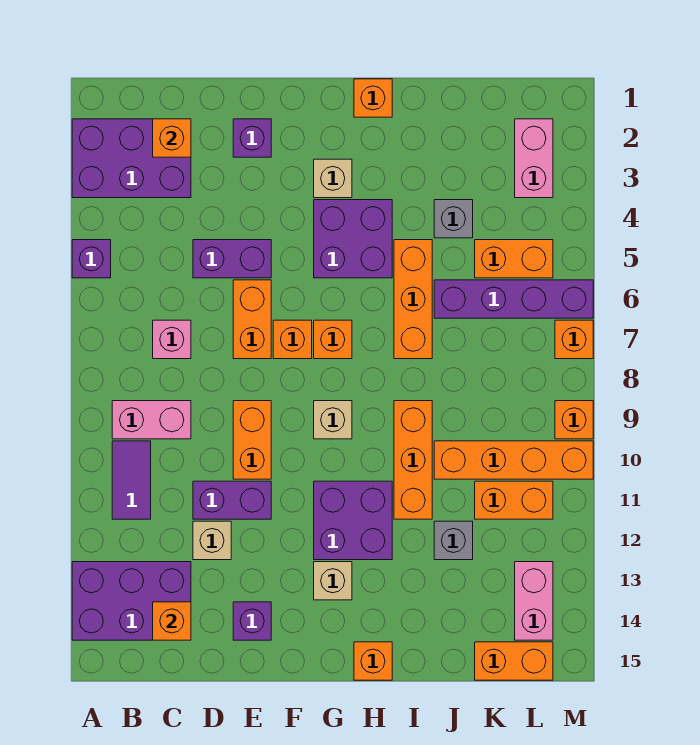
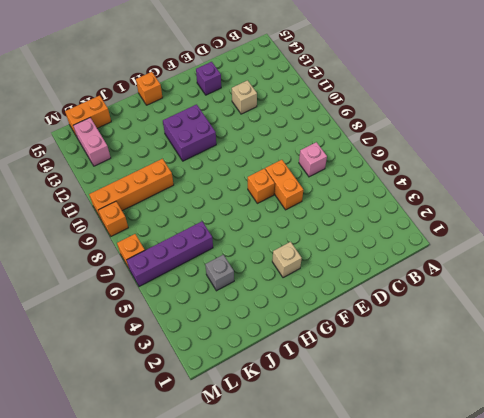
none -> purple 2x3 brick [72,119,191,198]
none -> purple 1x1 brick [72,240,111,278]
none -> purple 2x3 brick [72,562,191,640]
none -> pink 1x2 brick [112,401,191,439]

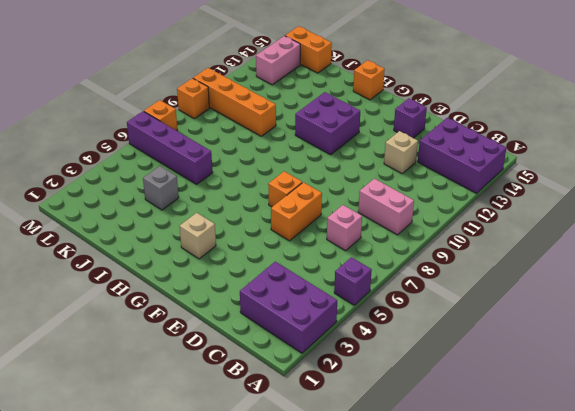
none -> purple 1x2 tile [112,441,151,519]
none -> purple 1x2 brick [193,240,271,278]
none -> purple 1x2 brick [193,481,271,519]
none -> purple 1x1 brick [233,119,271,157]

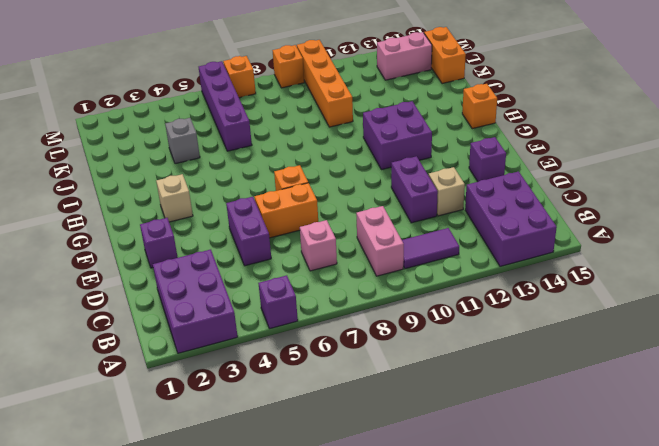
none -> orange 1x2 brick [233,401,271,479]
none -> purple 2x2 brick [314,200,392,278]
none -> orange 1x1 brick [314,320,352,359]
none -> tan 1x1 brick [314,401,352,439]

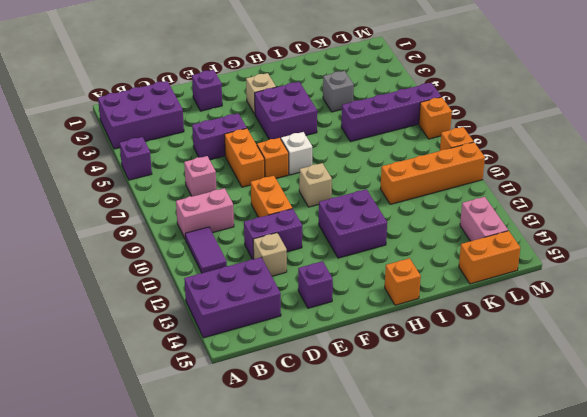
white 1x1 brick [281,132,312,175] -> orange 1x1 brick [314,320,352,359]
none -> tan 1x1 brick [314,562,352,600]
none -> orange 1x1 brick [354,79,392,117]
none -> orange 1x3 brick [394,240,432,359]
none -> orange 1x3 brick [394,401,432,519]

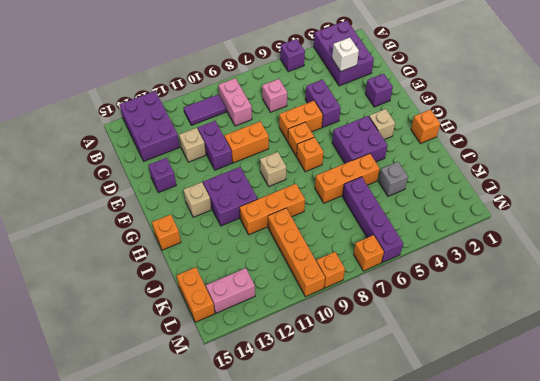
white 1x1 brick [332,38,359,71] -> none
none -> grey 1x1 brick [434,521,473,560]
none -> orange 1x2 brick [475,240,553,278]
none -> orange 1x2 brick [475,481,553,519]
none -> pink 1x2 brick [515,119,553,198]

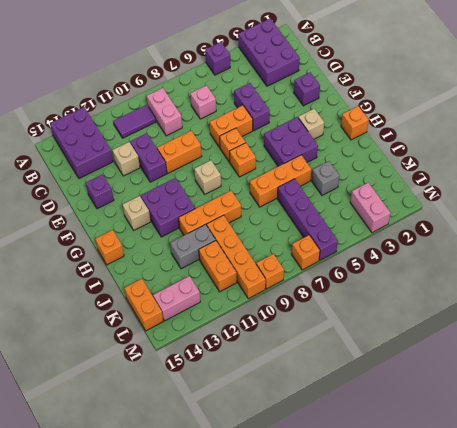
grey 1x2 brick [170,224,216,269] -> grey 1x1 brick [434,521,473,560]
pink 1x2 brick [350,183,390,233] -> pink 1x2 brick turned to [515,119,553,198]
none -> orange 1x2 brick [475,240,553,278]
none -> orange 1x1 brick [153,119,191,157]
none -> orange 1x1 brick [153,602,191,640]

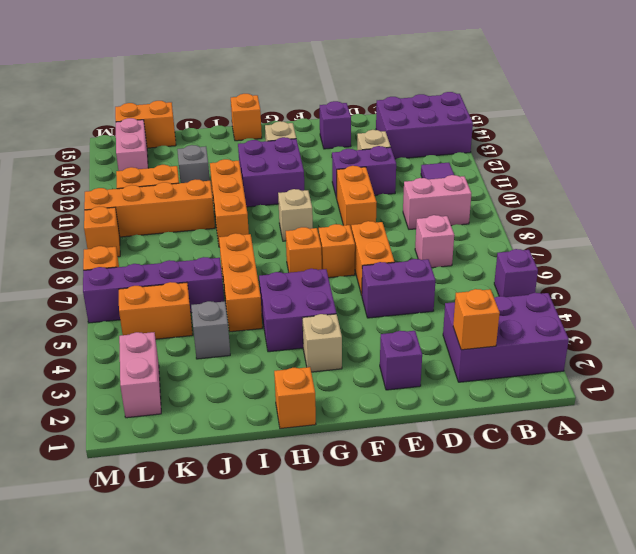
none -> orange 1x1 brick [153,602,191,640]

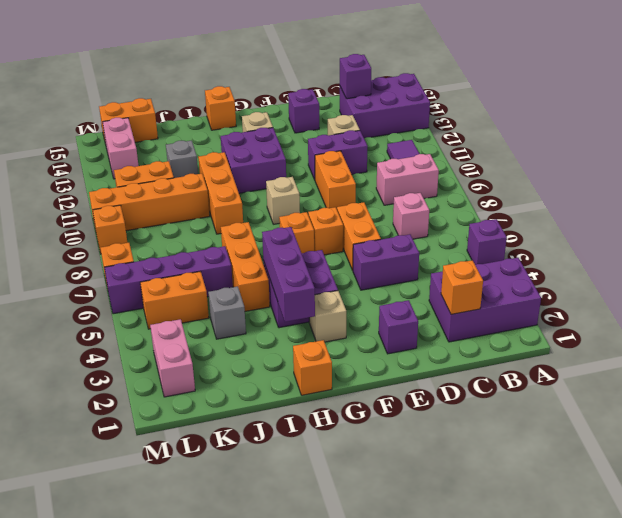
purple 1x1 brick [340,54,371,99] -> orange 1x1 brick [153,602,191,640]
purple 1x3 brick [262,227,315,322] -> none

